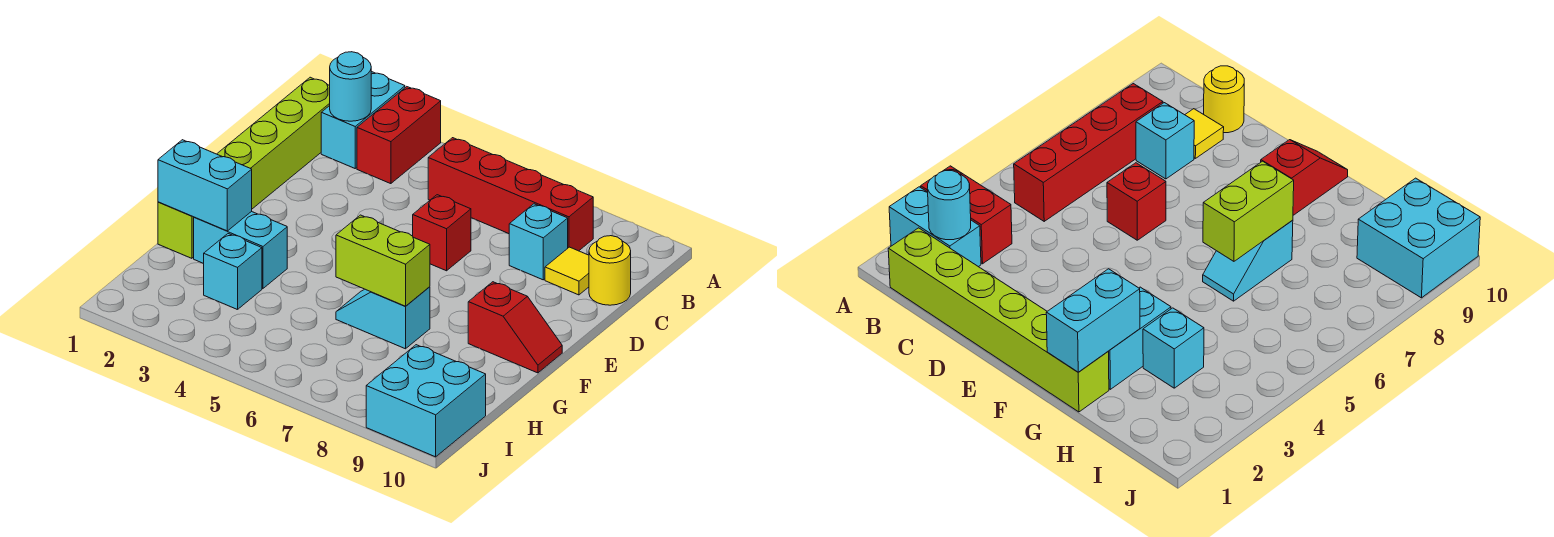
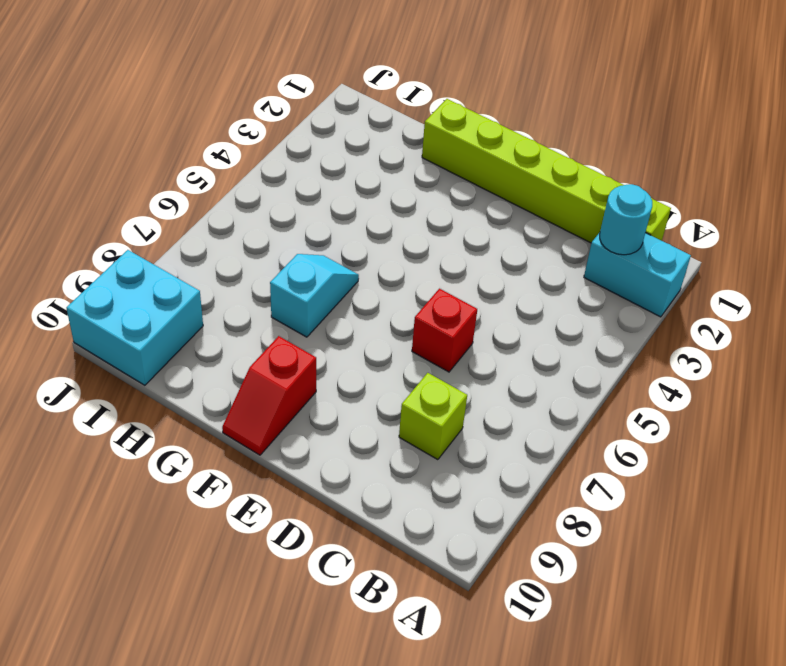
lime 1x1 brick [399,373,467,460] -> cyan 1x1 brick [509,204,568,280]
none -> red 1x2 brick [357,87,441,184]
none -> red 1x4 brick [428,138,593,251]
none -> yellow 1x1 tile [545,247,589,295]

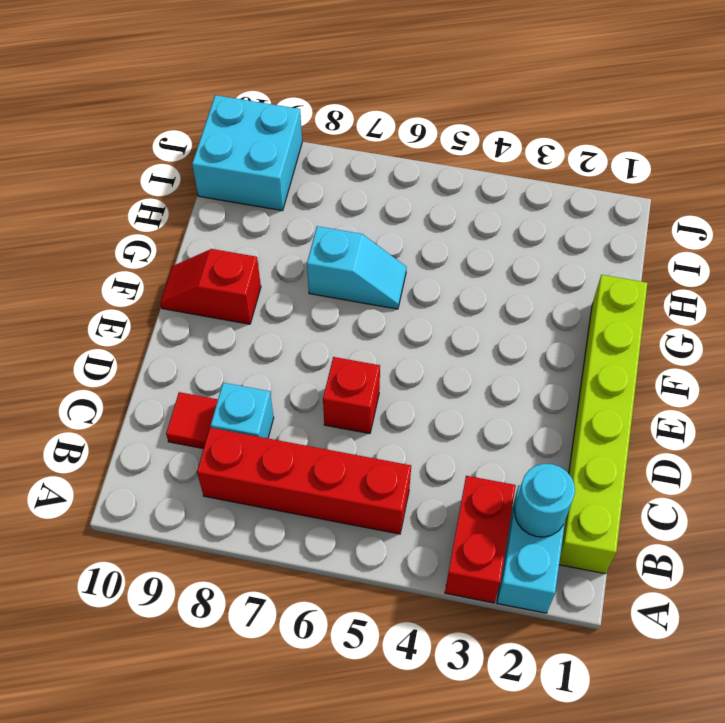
red 1x1 tile [166,392,218,449] -> yellow 1x1 tile [545,247,589,295]
none -> yellow 1x1 round brick [589,236,631,305]
none -> cyan 1x2 brick [194,211,287,288]
none -> cyan 1x1 brick [203,234,262,310]

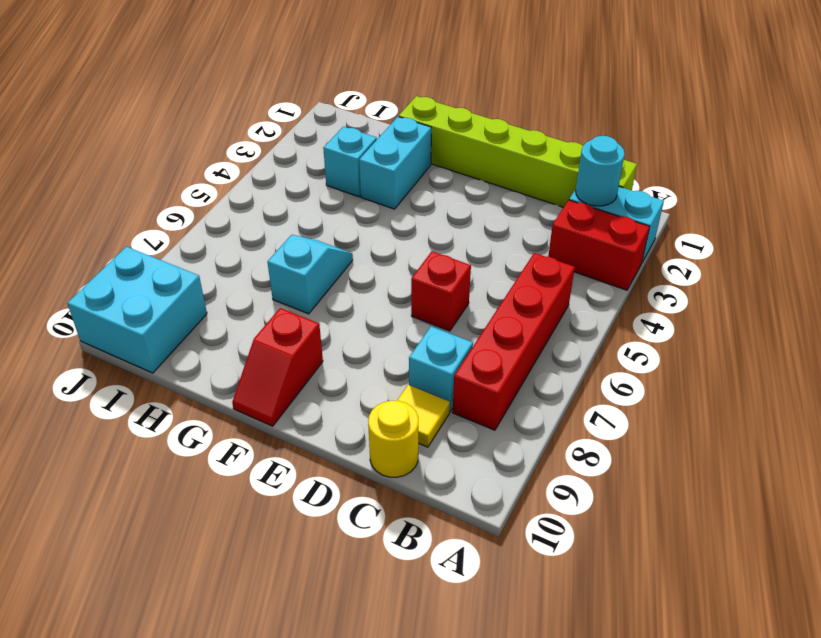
none -> cyan 1x2 brick [158,140,252,231]
none -> lime 1x2 brick [336,215,430,306]

